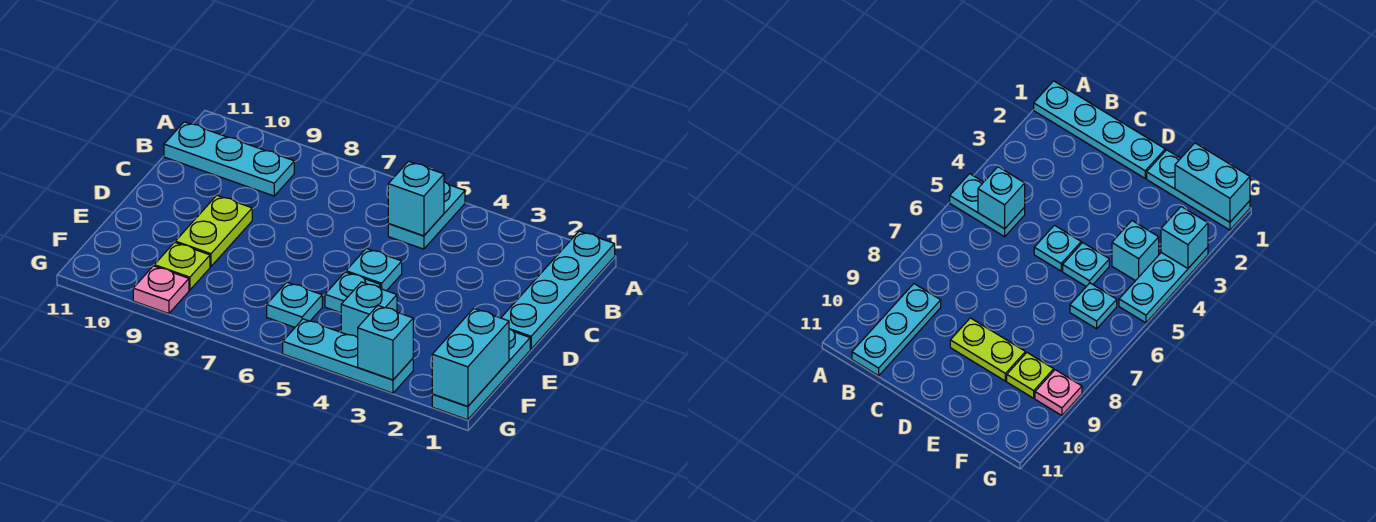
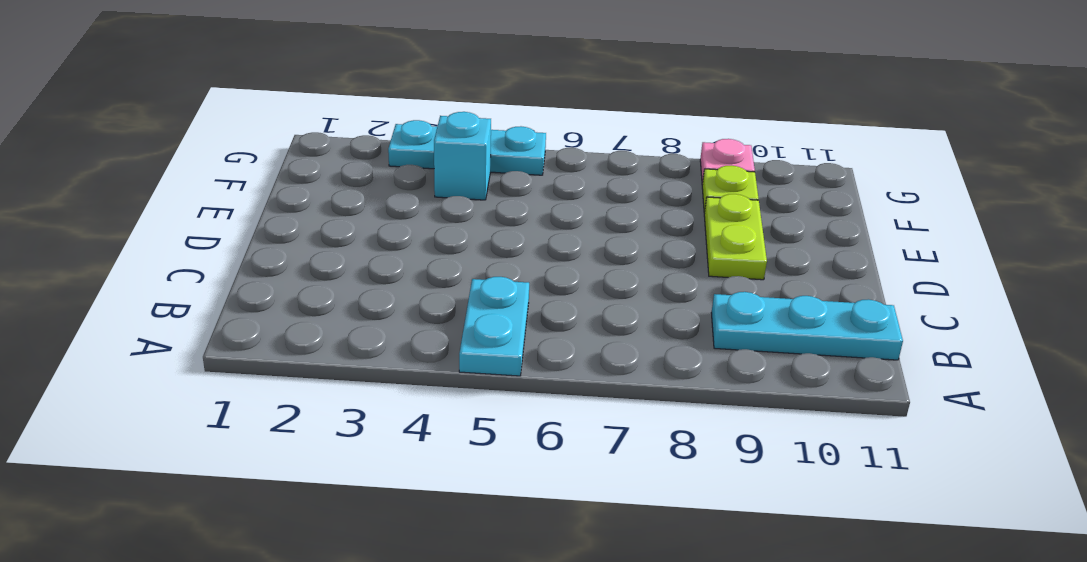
none -> cyan 1x4 plate [501,231,615,349]
none -> cyan 1x1 plate [346,248,402,291]
none -> cyan 1x3 plate [432,329,530,420]

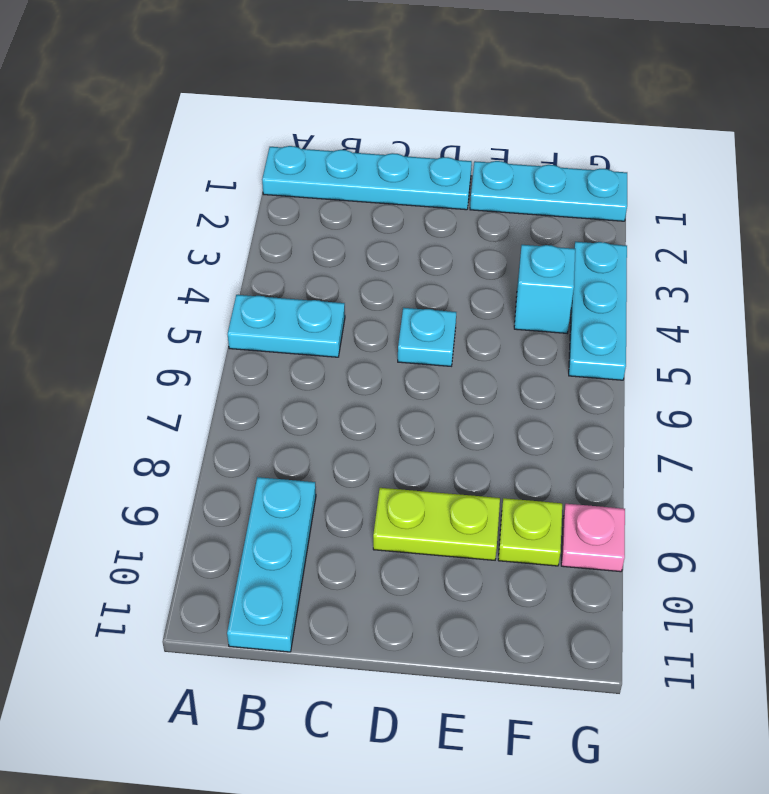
none -> cyan 1x1 plate [325,272,381,313]
none -> cyan 1x1 plate [267,282,322,327]
none -> cyan 1x1 brick [388,161,444,236]

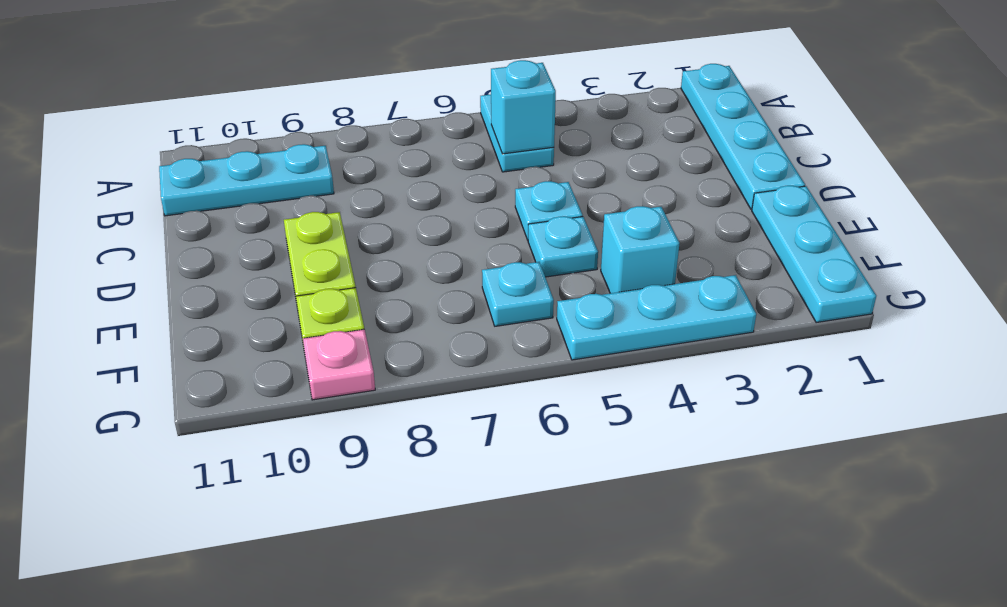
none -> cyan 1x2 brick [432,309,509,407]
none -> cyan 1x1 brick [358,306,413,380]

